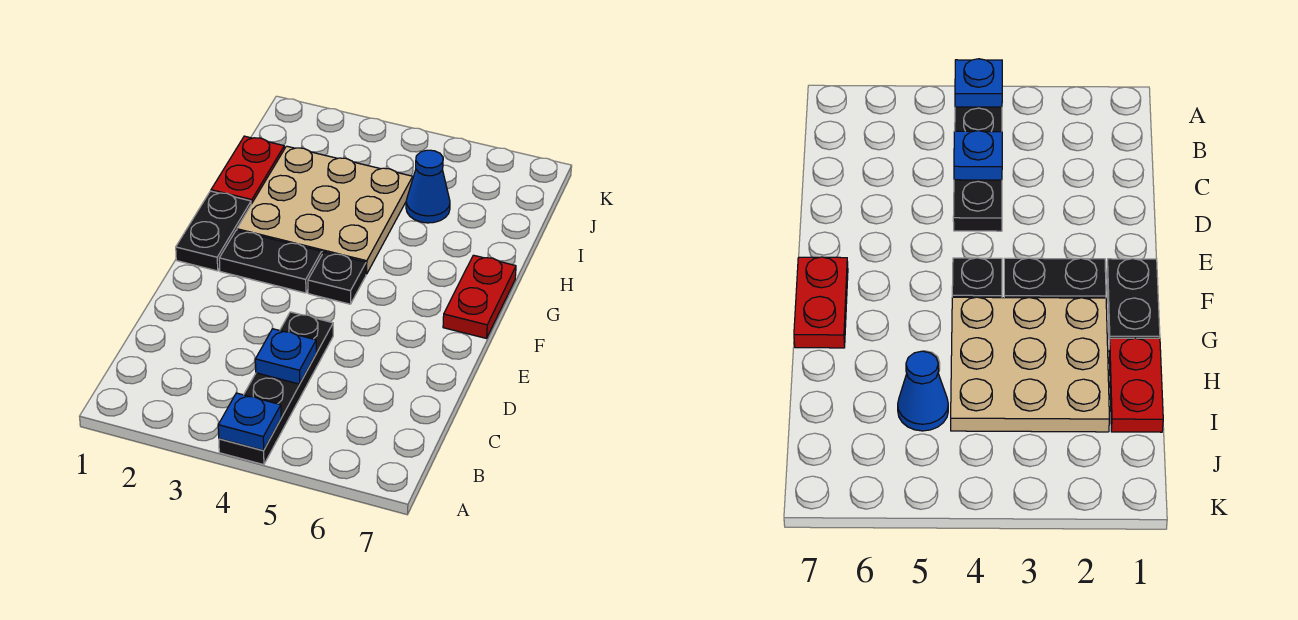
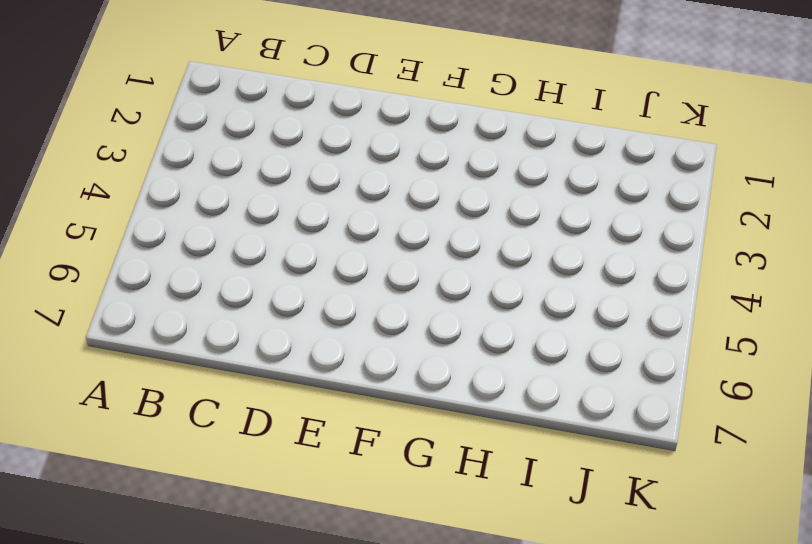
none -> black 1x4 plate [219,312,333,465]
none -> black 1x2 plate [176,191,251,271]

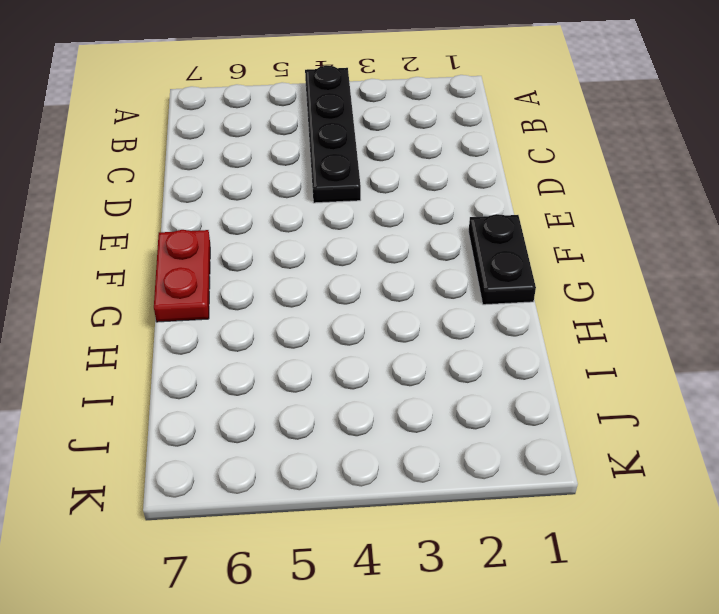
none -> black 1x2 plate [219,230,322,293]
none -> black 1x1 plate [308,252,366,304]

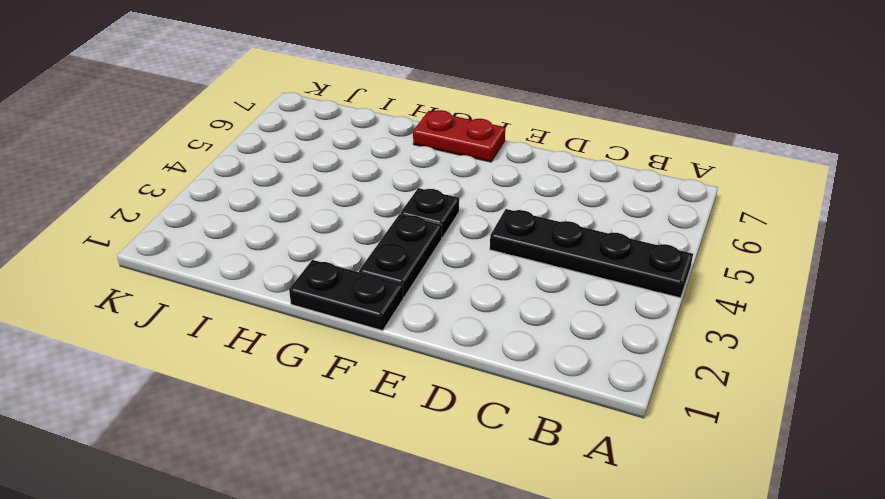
none -> tan 3x3 plate [237,146,413,274]
none -> red 1x2 plate [211,136,284,204]

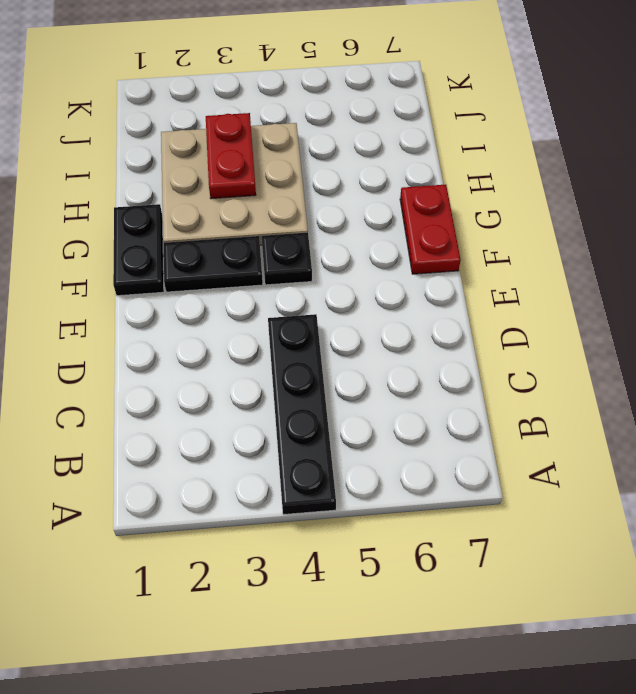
red 1x2 plate [206,113,256,199] -> red 1x2 plate moved to [211,136,284,204]
none -> blue 1x1 cone [406,150,450,223]
none -> blue 1x1 plate [218,393,281,450]

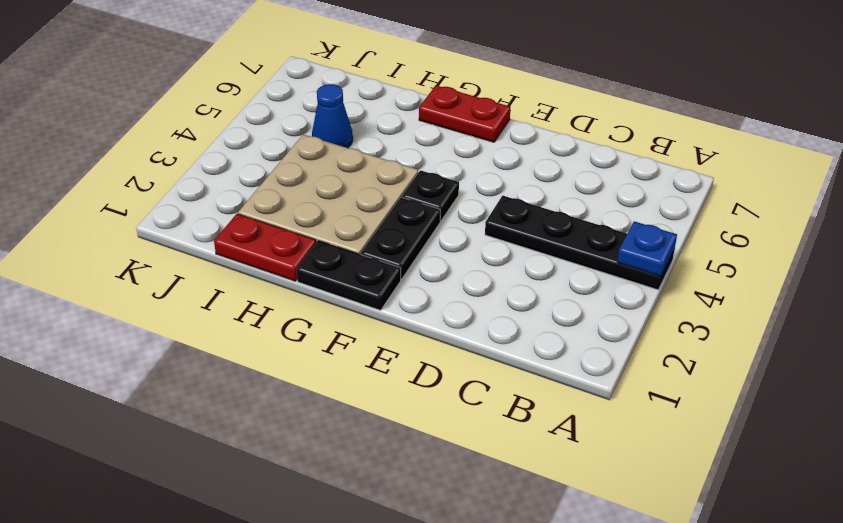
none -> blue 1x1 plate [255,329,316,384]

